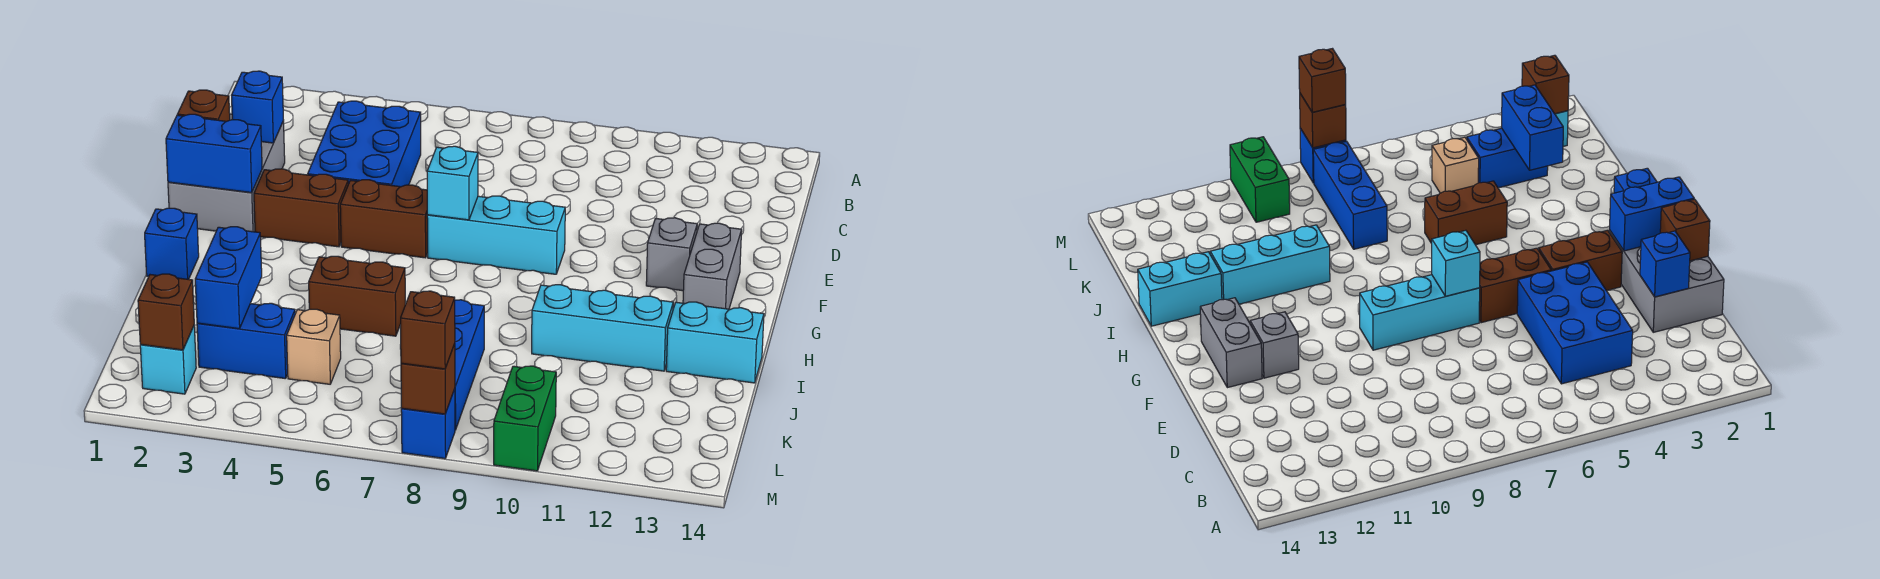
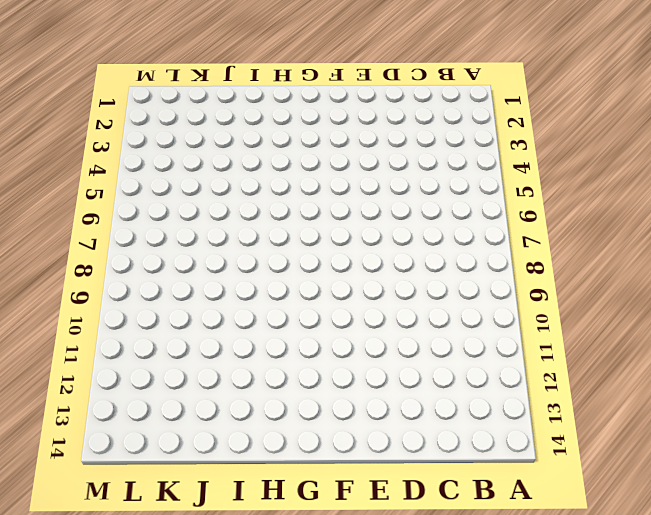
none -> blue 2x3 brick [308,101,421,187]
none -> grey 2x3 brick [168,114,285,232]
none -> brown 1x2 brick [254,169,348,247]

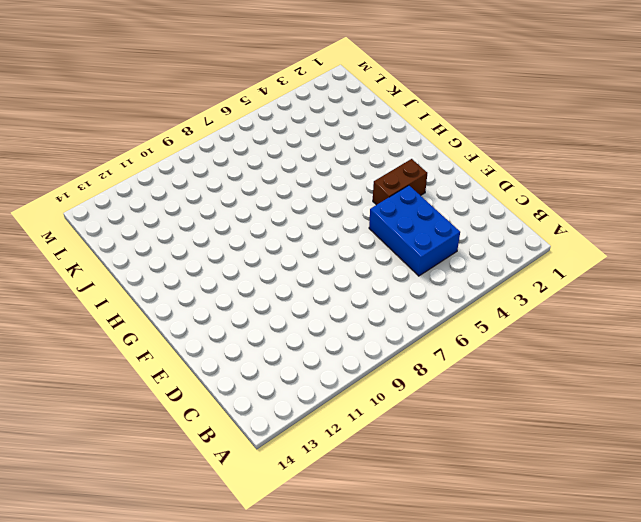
none -> grey 2x3 brick [168,114,285,232]
none -> brown 1x2 brick [340,180,428,258]
none -> cyan 1x3 brick [427,196,565,274]

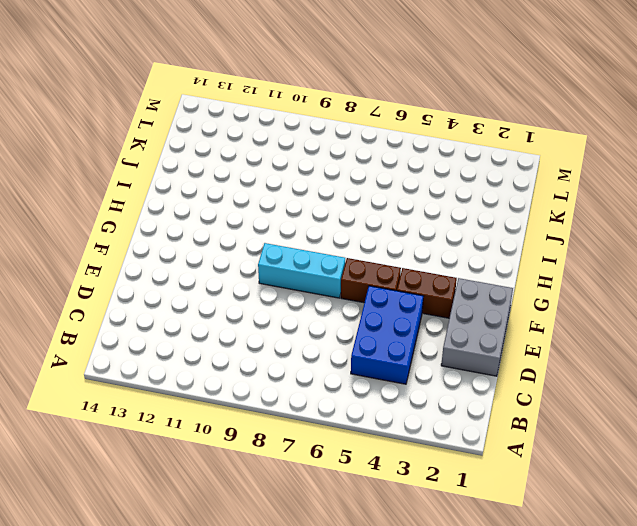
none -> grey 1x1 brick [646,218,697,291]
none -> grey 1x2 brick [683,223,742,309]
none -> blue 1x1 brick [145,208,199,279]

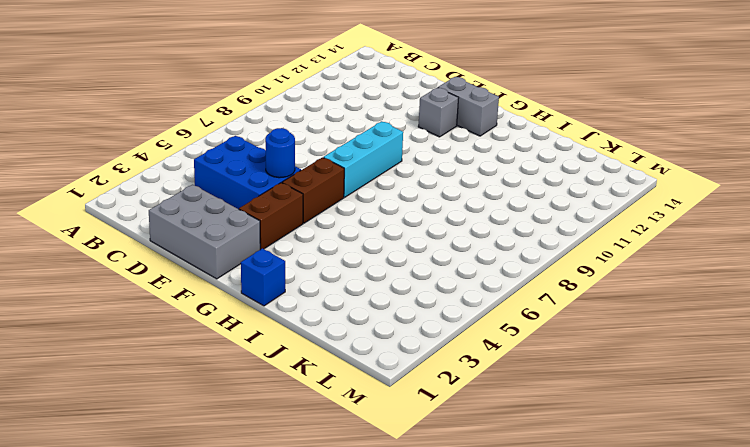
blue 1x1 round brick [265,128,295,178] -> none
none -> brown 1x2 brick [309,256,405,336]
none -> cyan 1x3 brick [532,285,673,371]
none -> cyan 1x2 brick [666,302,764,383]

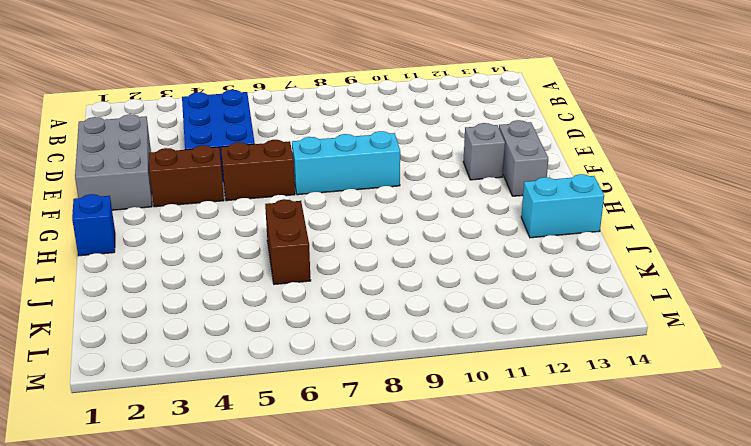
brown 1x2 brick [265,199,311,285] -> brown 1x2 brick turned to [309,256,405,336]
none -> cyan 1x3 brick [532,285,673,371]
none -> blue 1x3 brick [455,300,484,430]
none -> blue 1x2 brick [197,303,295,379]

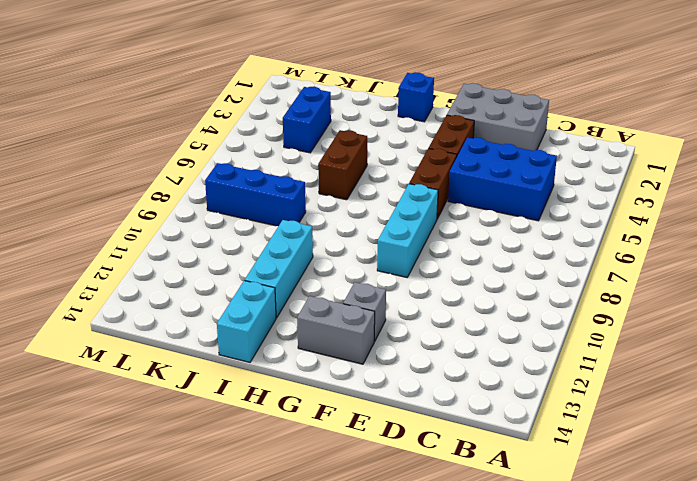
none -> tan 1x1 brick [287,309,341,384]
none -> cyan 1x1 brick [140,326,196,394]
none -> green 1x2 brick [494,366,556,471]

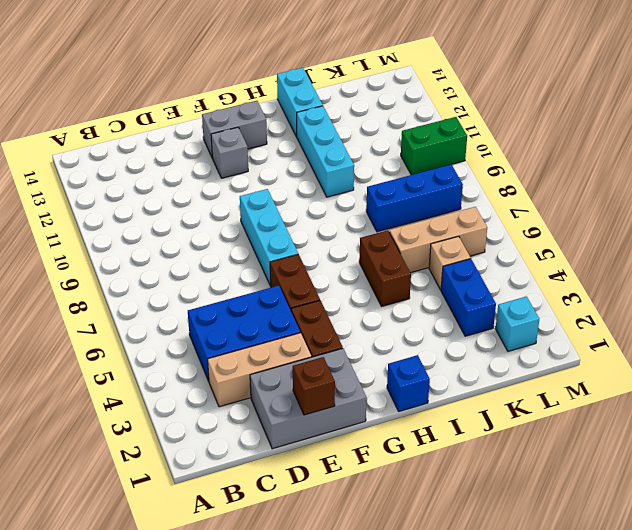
tan 1x3 brick [208,333,311,407] -> none
tan 1x3 brick [389,207,487,273] -> none
none -> blue 1x1 brick [401,389,455,459]
none -> blue 1x1 brick [231,71,283,143]
none -> blue 1x2 brick [166,114,262,193]

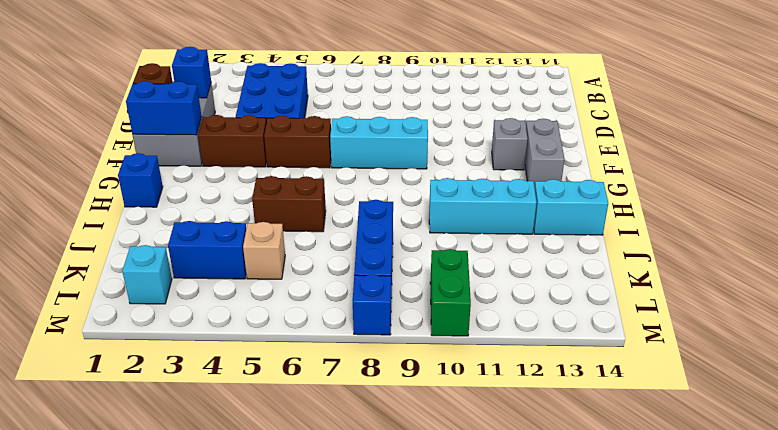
none -> cyan 1x1 brick [427,146,478,220]
none -> blue 1x2 brick [195,227,262,329]
none -> brown 1x1 brick [138,274,194,350]

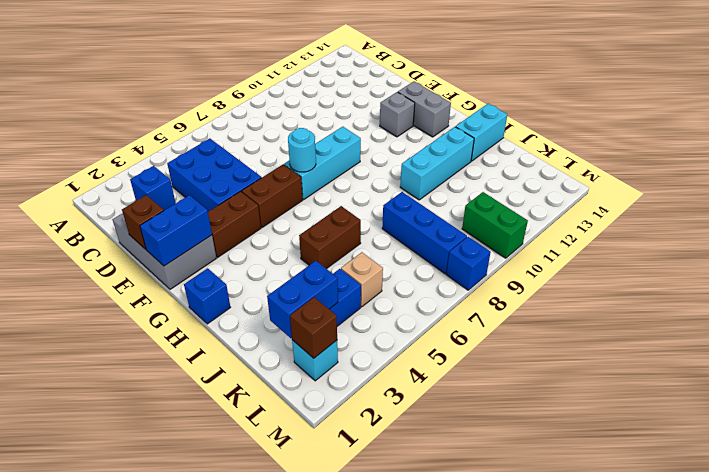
cyan 1x1 round brick [288,128,316,172] -> cyan 1x1 brick [427,146,478,220]
blue 1x2 brick [267,261,338,338] -> blue 1x2 brick turned to [195,227,262,329]
none -> brown 1x1 brick [401,343,455,414]
none -> brown 1x1 brick [400,291,455,369]

